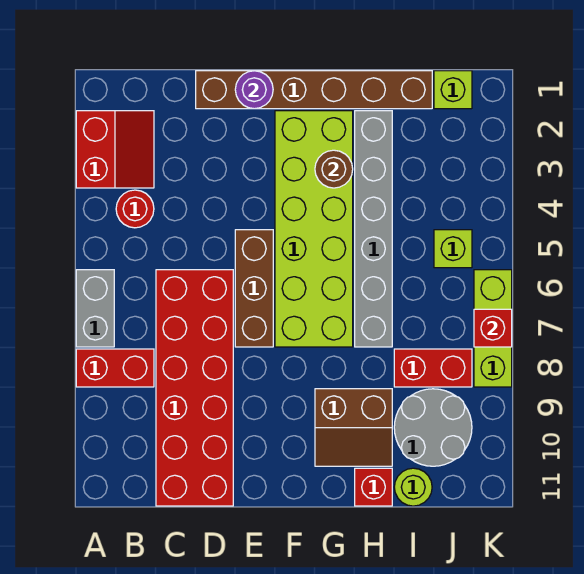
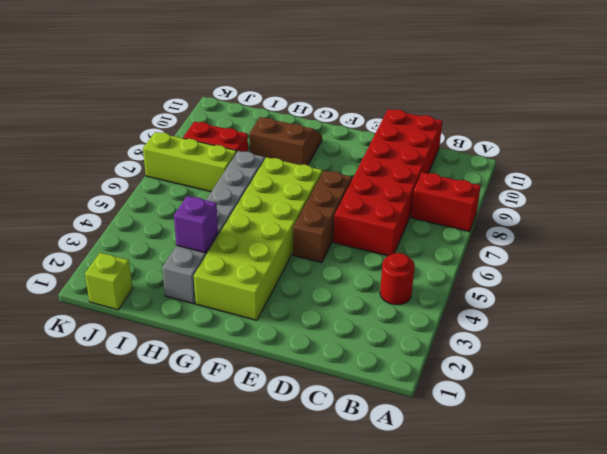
purple 1x1 brick [174,196,218,253] -> none
lime 1x3 brick [143,132,237,192] -> lime 1x3 brick turned to [474,270,512,387]
none -> red 2x2 slope [76,111,154,188]
none -> grey 1x2 brick [76,270,114,347]
none -> brown 1x6 brick [196,71,432,109]

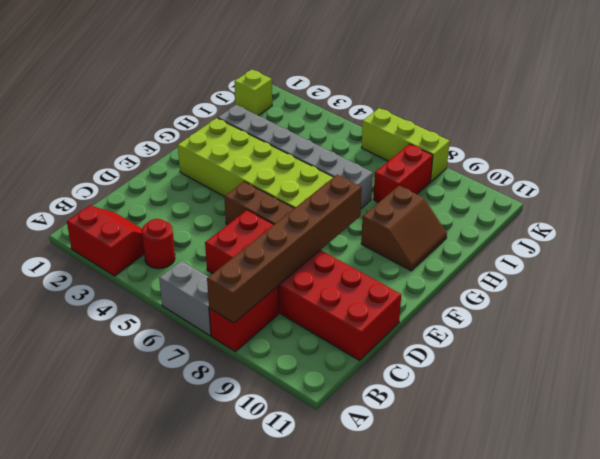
brown 1x6 brick [207,175,362,323] -> brown 1x6 brick moved to [196,71,432,109]
none -> red 1x1 brick [355,468,392,506]
none -> grey 2x2 round brick [394,389,472,466]
none -> lime 1x1 round brick [394,468,432,506]

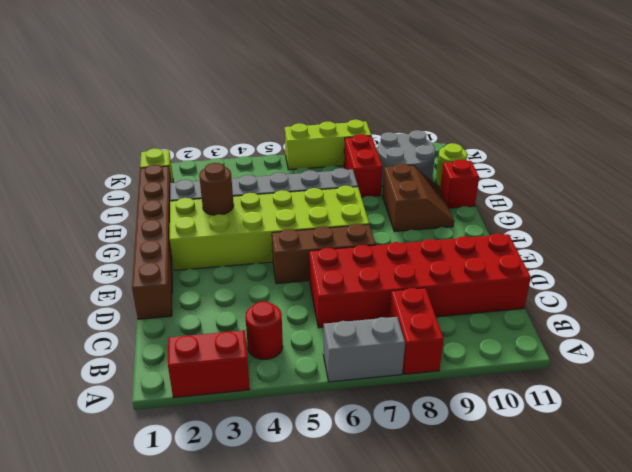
none -> lime 1x1 brick [434,230,472,268]
none -> purple 1x1 round brick [235,71,273,109]
none -> red 1x1 brick [474,309,512,347]

